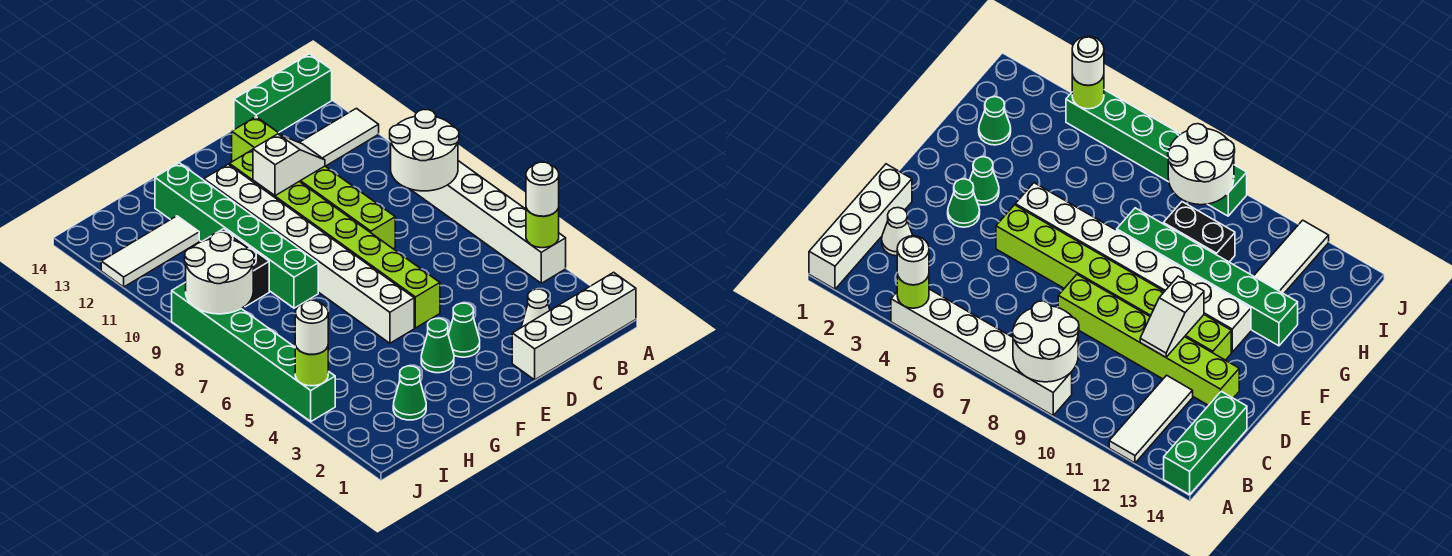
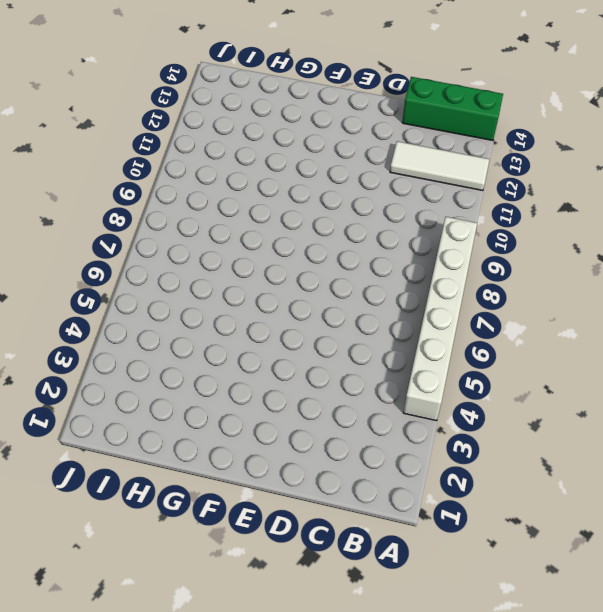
none -> white 1x4 brick [512,272,636,380]
none -> white 1x1 cone [522,289,550,327]
none -> lime 1x6 brick [232,117,395,249]

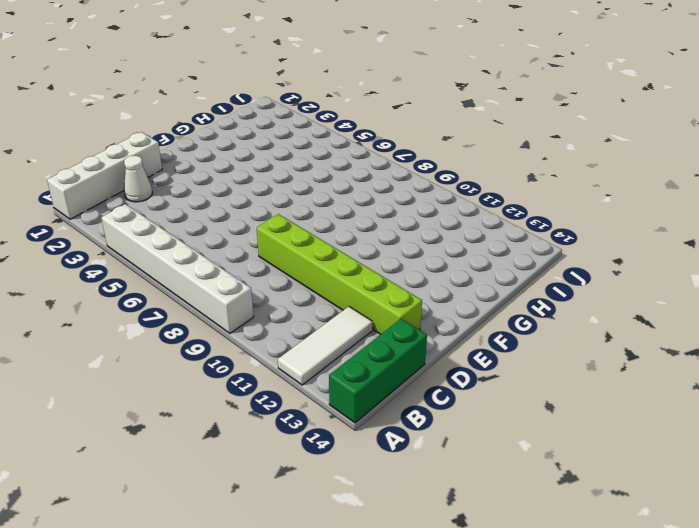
none -> green 1x1 cone [448,303,480,357]
none -> lime 1x8 brick [229,150,440,328]
none -> green 1x1 cone [421,319,454,373]

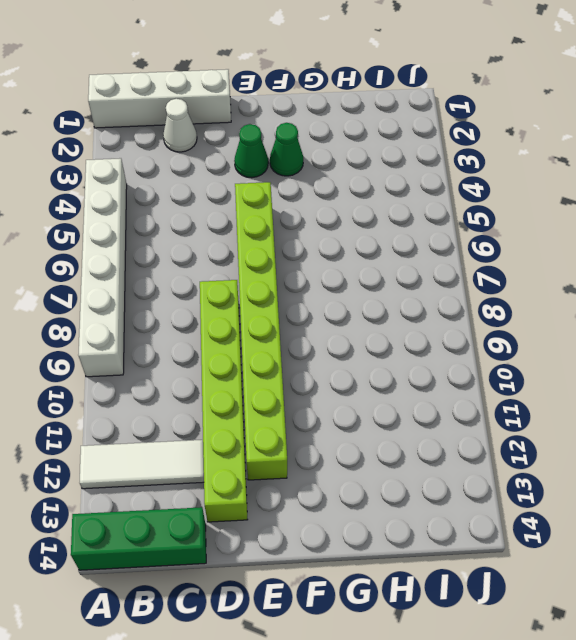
none -> white 1x8 brick [204,164,414,343]
none -> green 1x6 brick [155,163,318,308]
none -> green 1x1 cone [393,366,426,420]

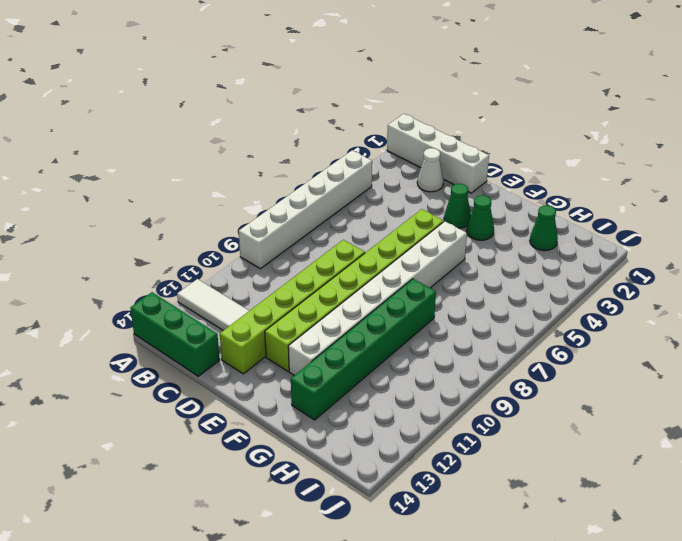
none -> black 1x2 brick [204,229,269,307]
none -> white 1x3 tile [101,216,199,287]
none -> green 1x6 brick [172,282,335,421]

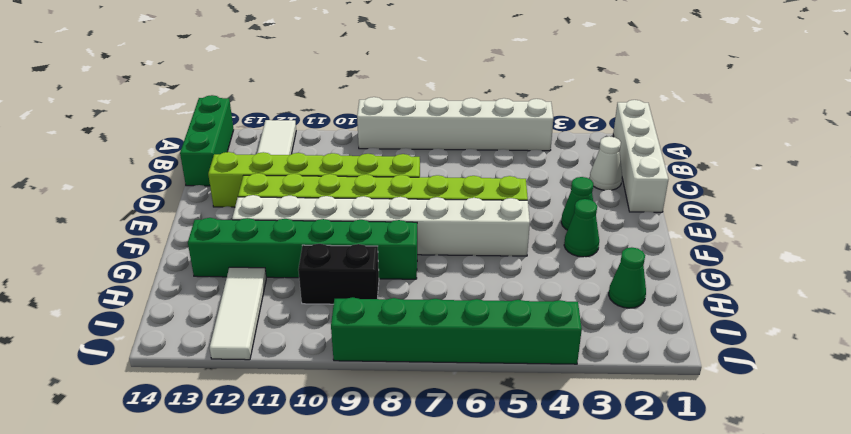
none -> lime 1x1 round brick [526,208,559,248]
none -> white 2x2 round brick [390,109,459,191]
none -> white 1x2 slope [253,134,325,196]

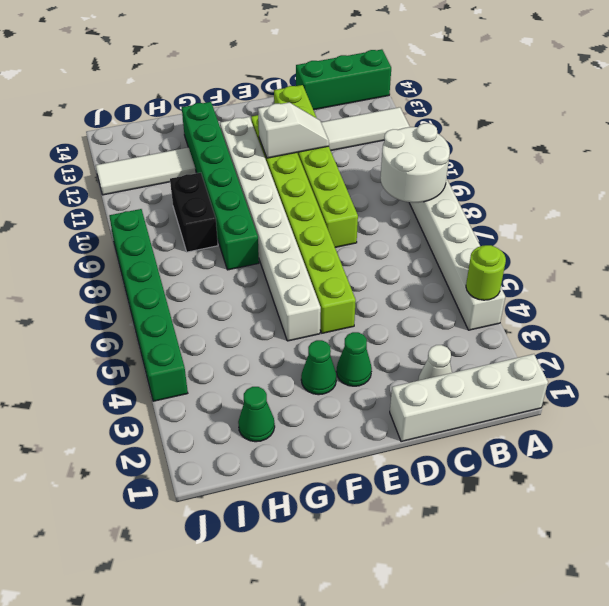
none -> white 2x2 round brick [185,232,254,314]
none -> lime 1x1 round brick [295,346,328,386]
none -> white 1x1 round brick [526,162,559,216]

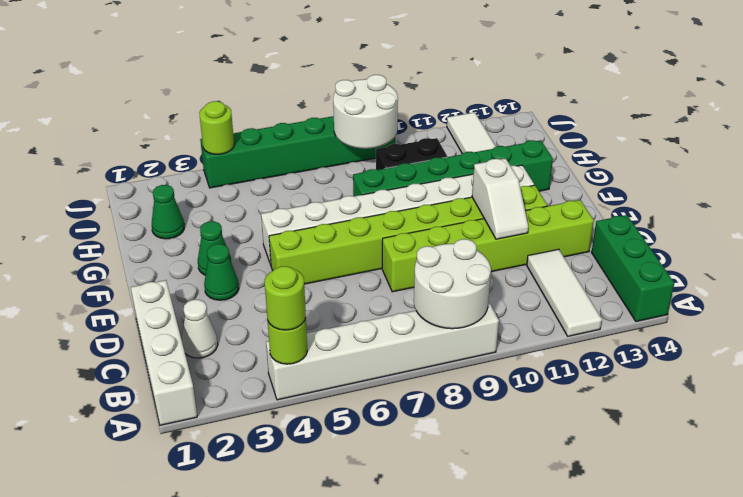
lime 1x1 round brick [265,266,306,330] -> white 1x1 round brick [526,162,559,216]
none -> white 1x1 round brick [295,300,328,354]

